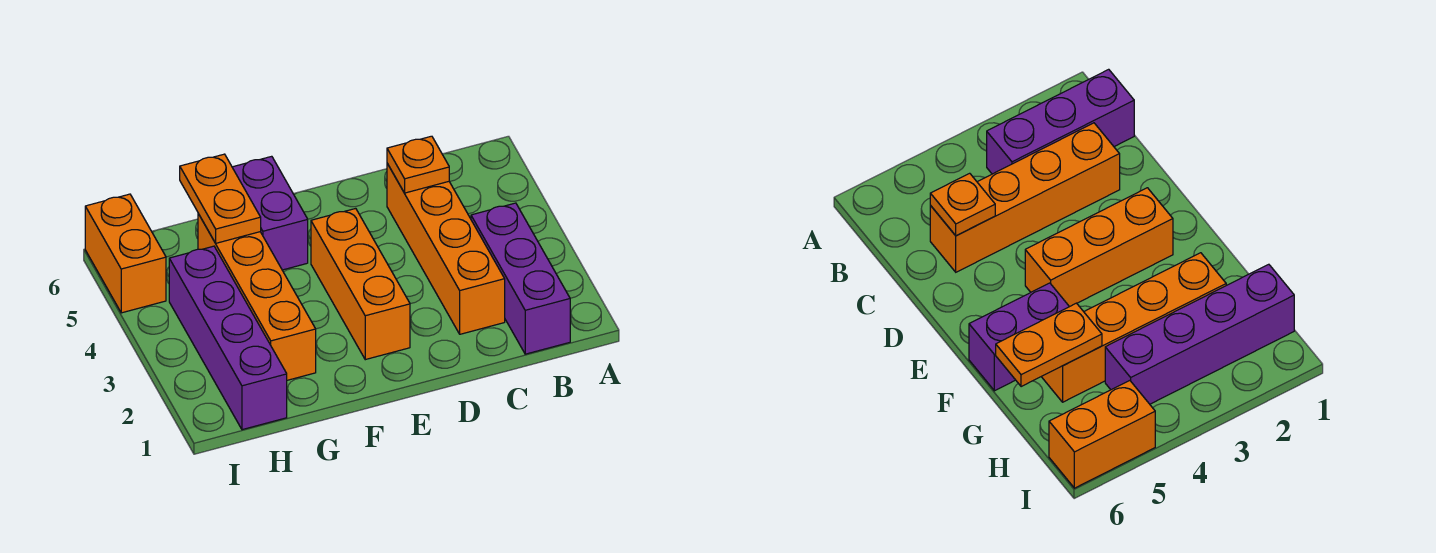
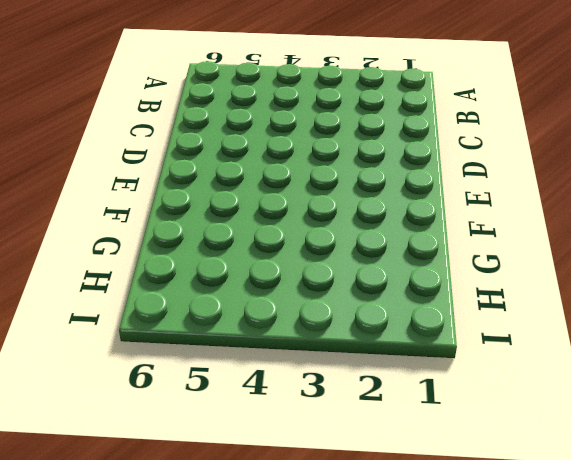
none -> purple 1x3 brick [471,203,570,354]
none -> orange 1x4 brick [387,163,505,334]

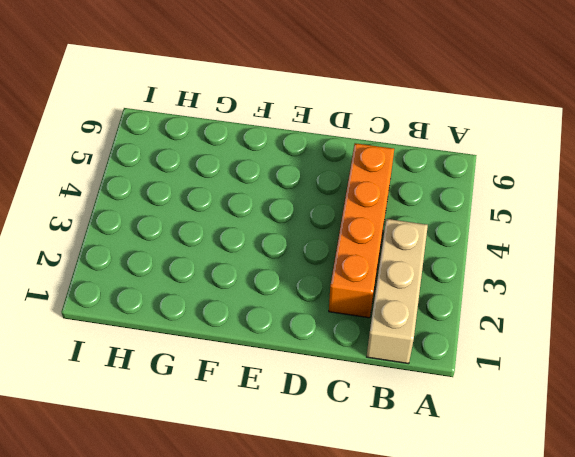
tan 1x3 brick [367,219,428,364] -> purple 1x3 brick [471,203,570,354]
none -> orange 1x3 brick [311,209,410,360]
none -> purple 1x2 brick [232,156,308,270]

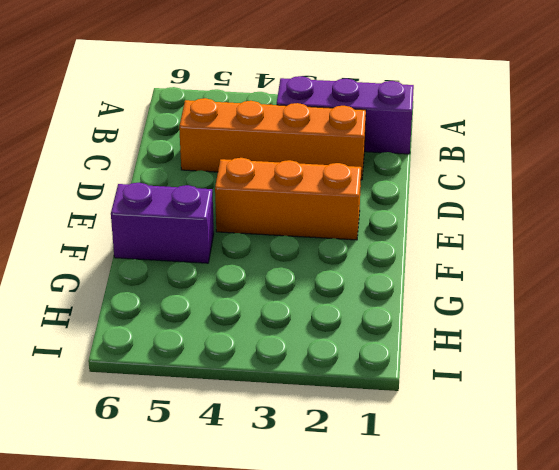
none -> orange 1x4 brick [198,214,316,380]
none -> purple 1x4 brick [169,246,287,430]

